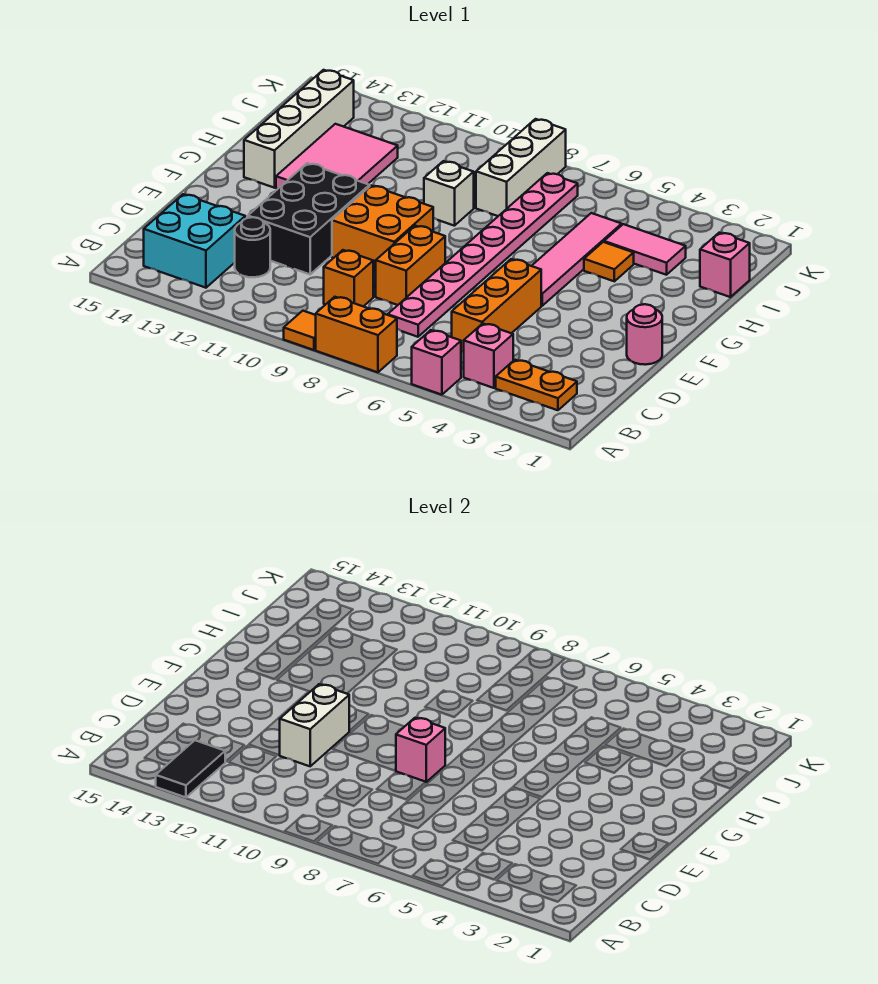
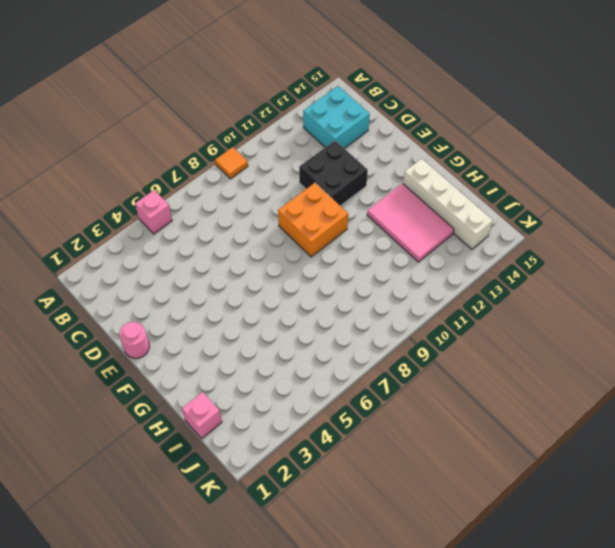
black 2x2 brick [299,141,368,206] -> black 2x3 brick [248,163,370,274]
none -> orange 1x2 brick [316,297,397,372]
none -> orange 1x2 plate [496,360,577,410]
none -> pink 1x1 brick [464,324,513,388]

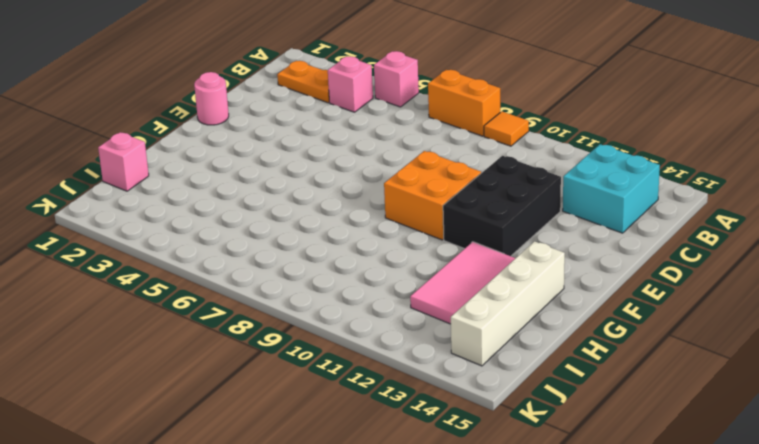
none -> orange 1x3 brick [452,259,541,352]
none -> pink 1x8 plate [388,173,578,337]
none -> orange 1x1 brick [324,250,373,306]

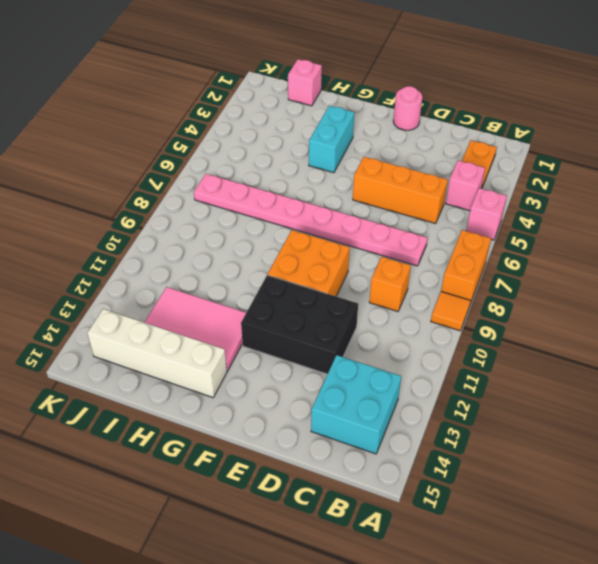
cyan 1x2 brick [309,106,354,173] -> none
none -> black 1x1 round brick [235,217,270,277]
none -> orange 1x2 brick [376,226,445,305]
none -> pink 1x4 tile [532,213,622,306]

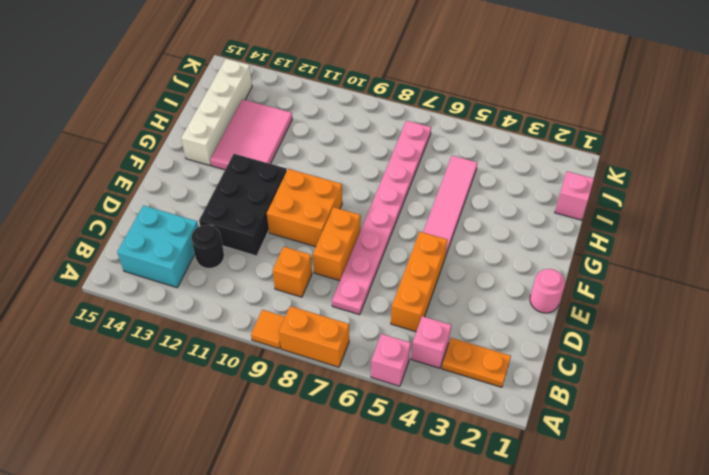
none -> orange 1x1 tile [584,242,634,281]
none -> white 1x1 brick [424,161,474,226]
none -> pink 1x2 tile [604,224,686,275]

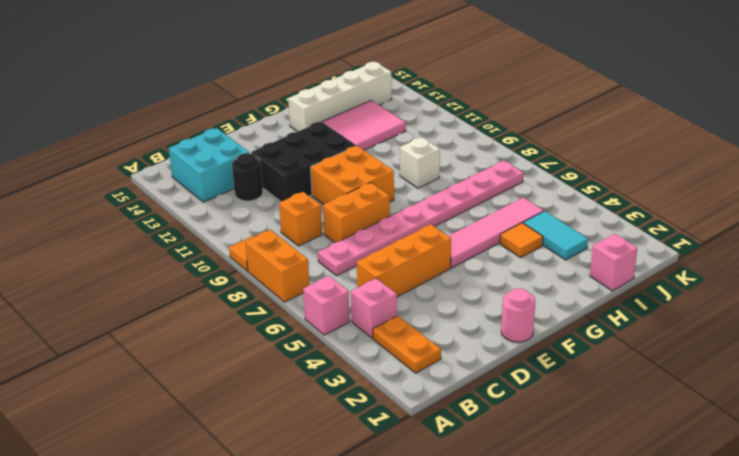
cyan 1x2 tile [523,211,588,260] -> pink 1x2 tile [604,224,686,275]
none -> white 1x3 brick [476,119,566,216]
none -> black 1x2 tile [156,740,225,797]
none -> white 1x2 brick [279,684,349,766]

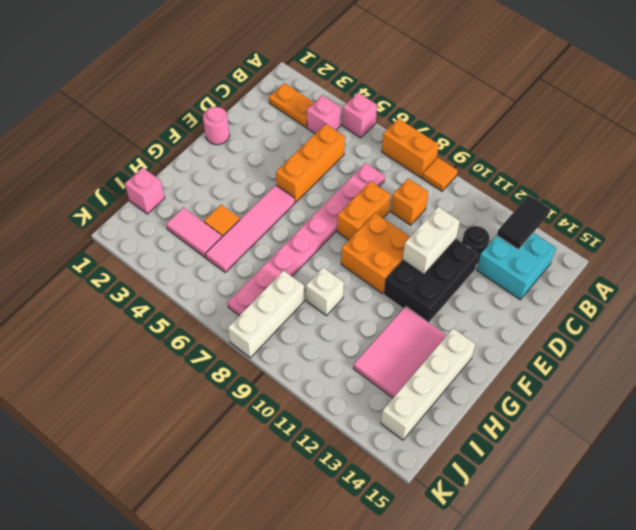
none -> pink 1x1 brick [396,718,445,782]

